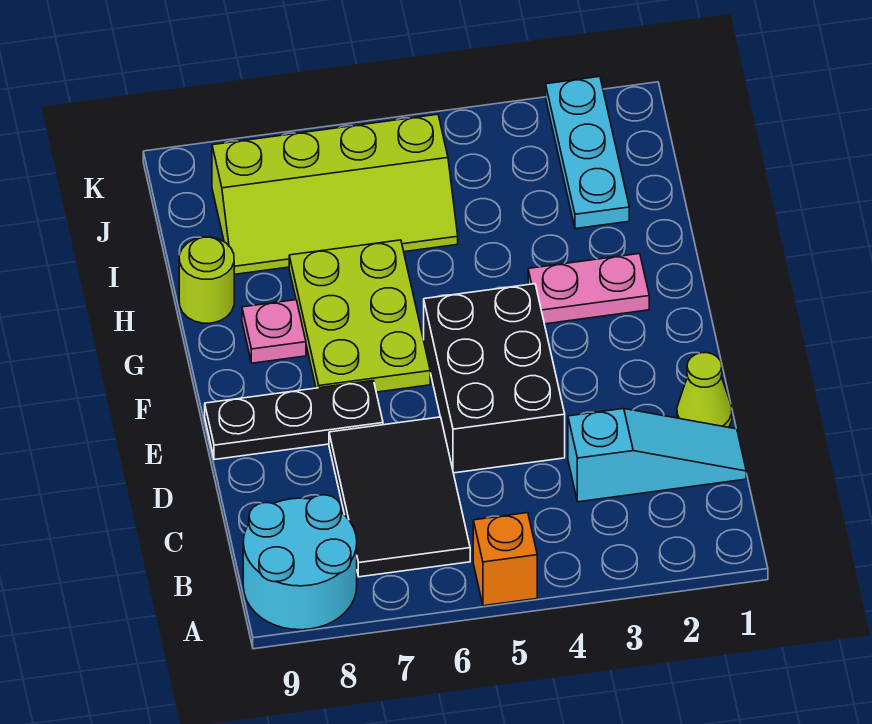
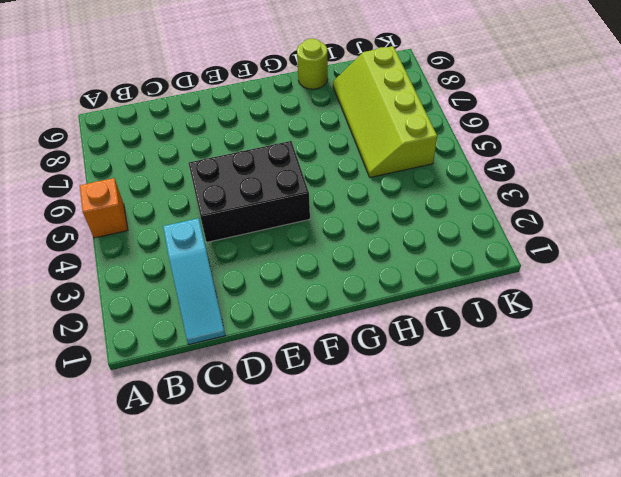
none -> cyan 2x2 round brick [243,495,357,630]
none -> black 2x3 tile [329,417,470,577]
none -> lime 1x1 cone [677,353,732,427]

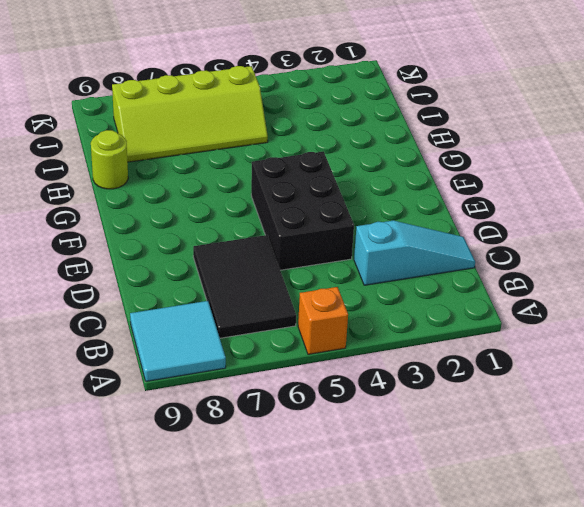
cyan 2x2 tile [130,301,226,381] -> cyan 2x2 round brick [243,495,357,630]
none -> lime 1x1 cone [677,353,732,427]
none -> black 1x3 plate [205,381,383,460]
none -> lime 2x3 plate [289,240,430,392]

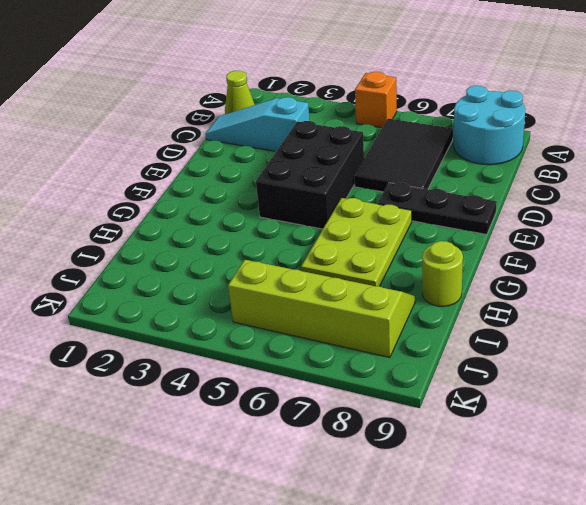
lime 1x1 cone [225,71,255,114] -> lime 1x1 cone moved to [677,353,732,427]
none -> pink 1x2 plate [528,254,649,324]
none -> pink 1x1 plate [242,300,306,363]
none -> cyan 1x3 plate [546,77,629,229]

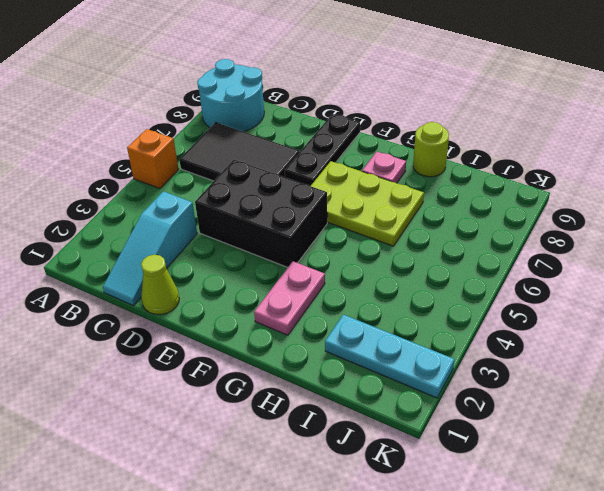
none -> lime 2x4 slope [212,114,458,274]

